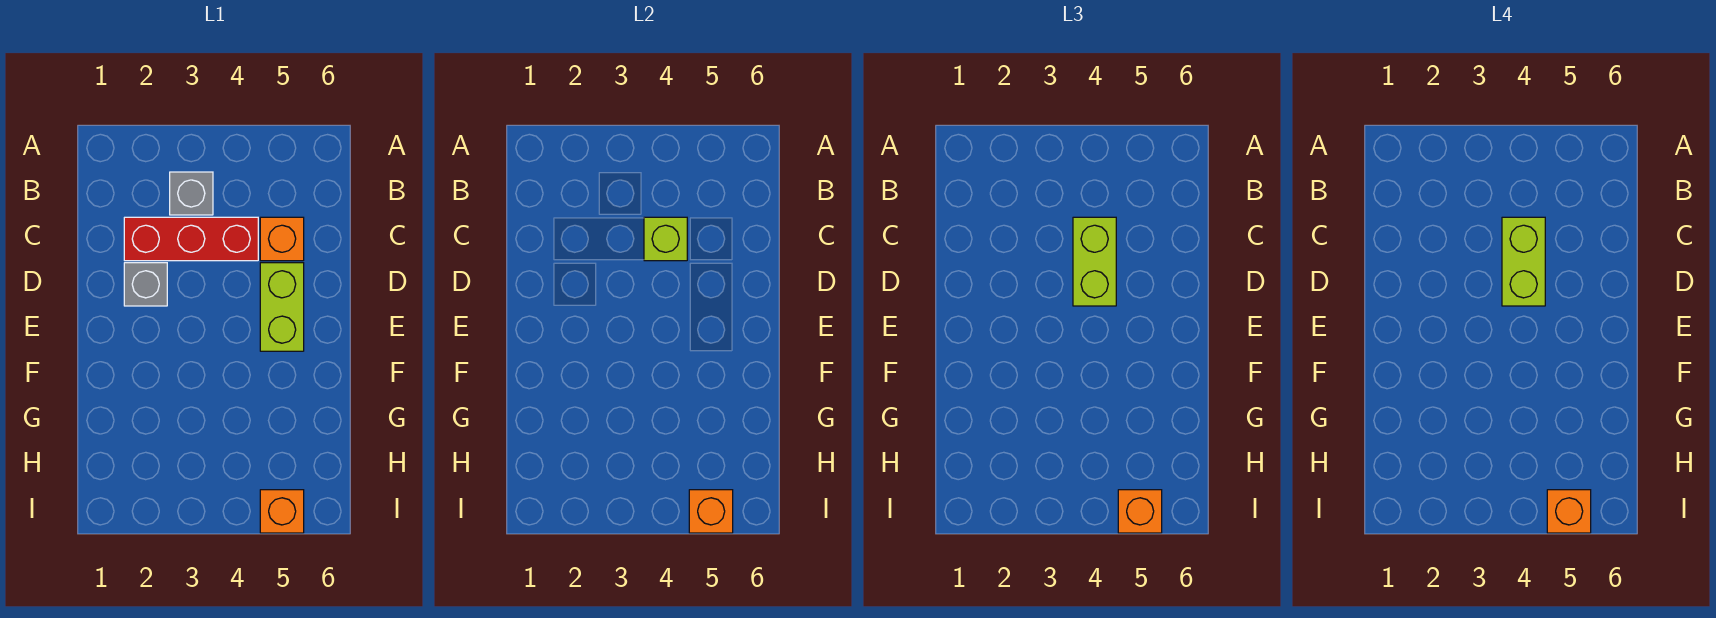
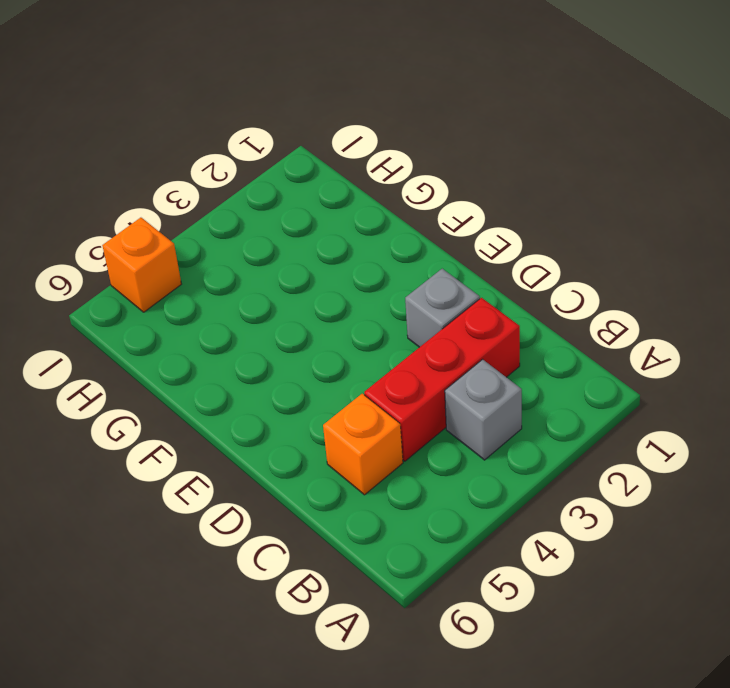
none -> lime 1x2 brick [260,263,304,351]
none -> lime 1x1 brick [644,217,687,261]
none -> orange 1x1 brick [689,490,733,533]

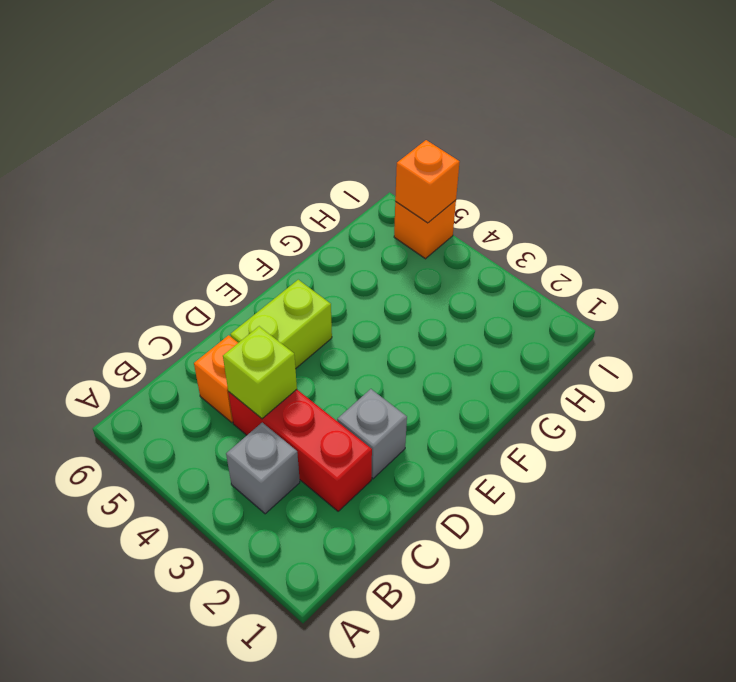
none -> lime 1x2 brick [1073,217,1116,306]
none -> orange 1x1 brick [1118,490,1162,533]
none -> lime 1x2 brick [1502,217,1545,306]

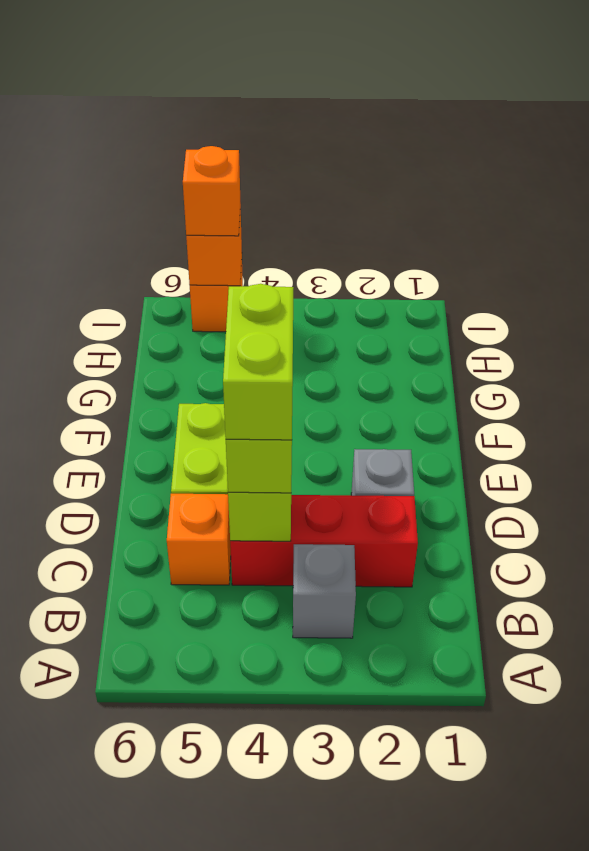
none -> orange 1x1 brick [1547,490,1591,533]

